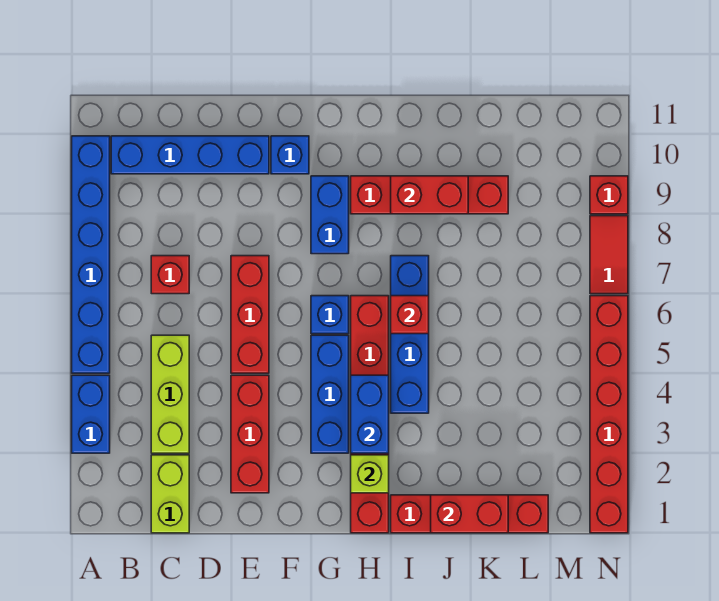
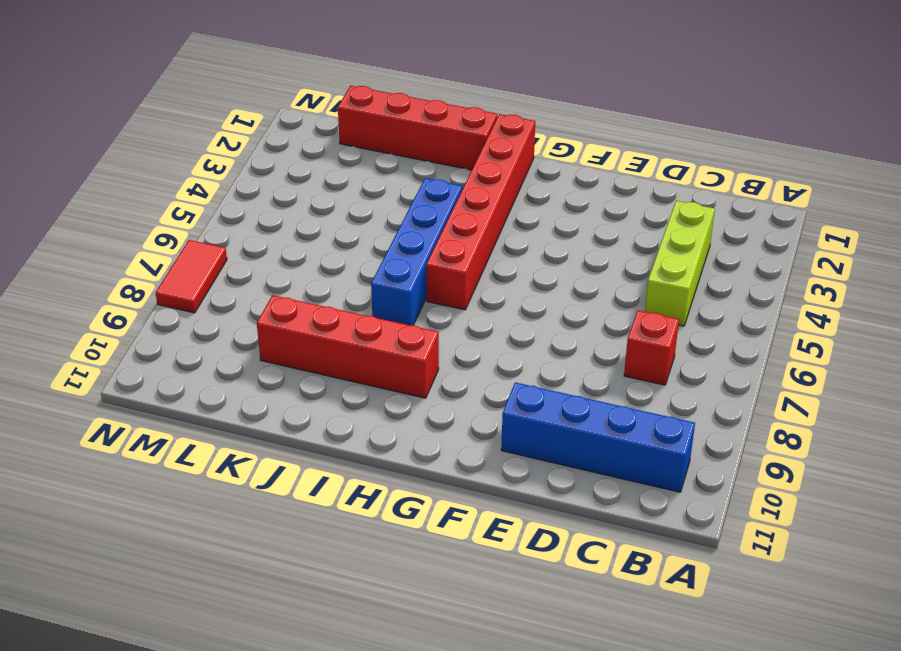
none -> blue 1x2 brick [72,375,110,453]
none -> blue 1x6 brick [72,136,110,373]
none -> lime 1x2 brick [151,455,189,533]

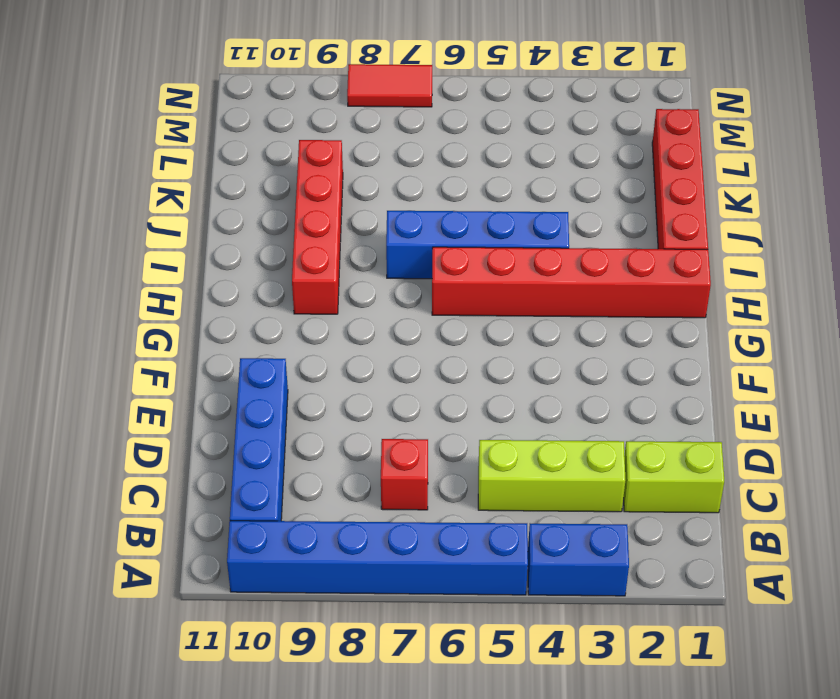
none -> red 1x3 brick [231,375,269,493]
none -> red 1x3 brick [231,256,269,373]
none -> blue 1x1 brick [271,136,309,174]

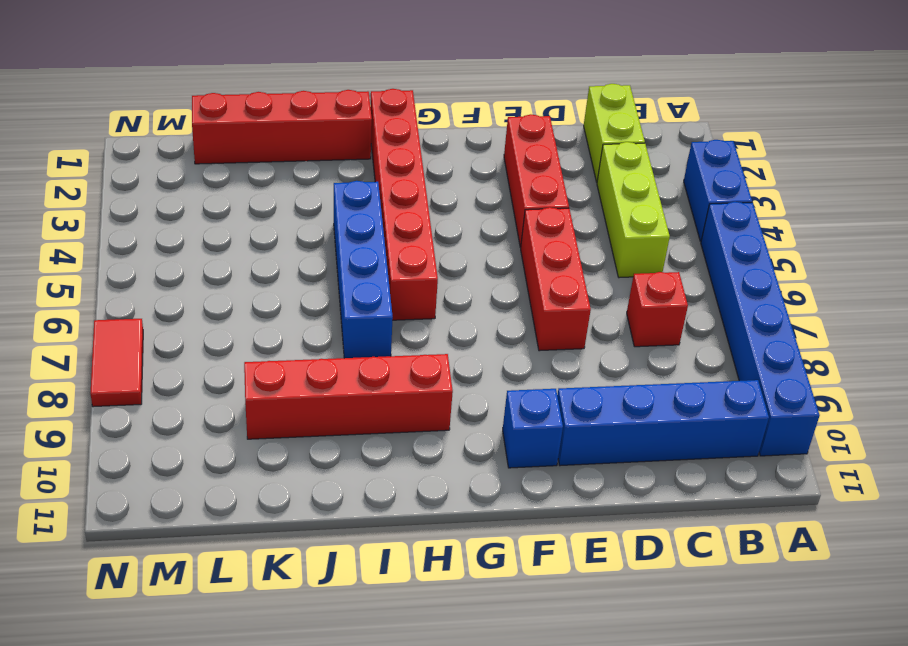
none -> blue 1x3 brick [311,335,349,453]
none -> blue 1x1 brick [311,296,349,334]
none -> blue 1x2 brick [311,176,349,254]

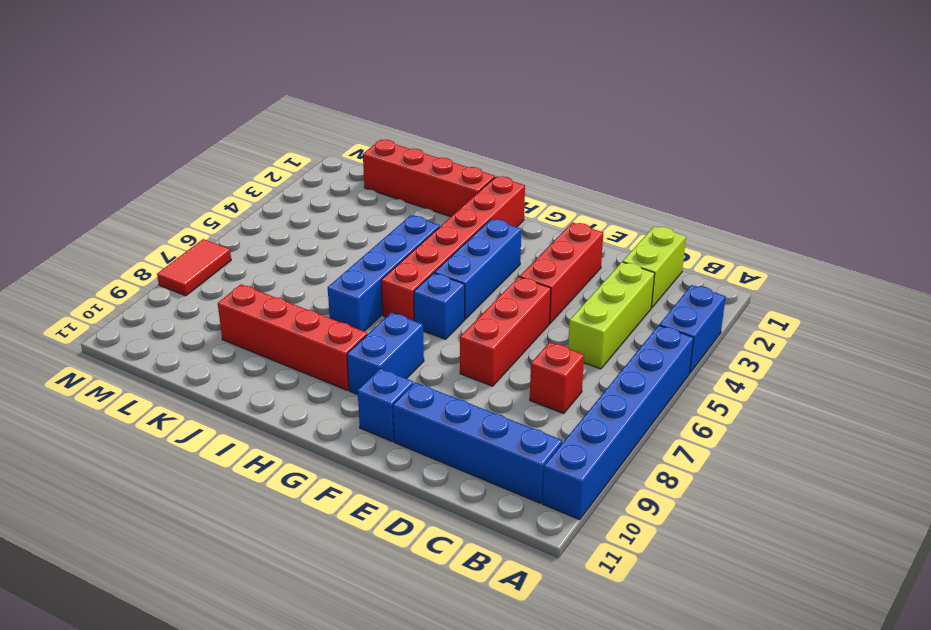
none -> red 1x6 brick [590,296,628,533]
none -> red 1x1 brick [590,176,628,214]
none -> lime 1x1 brick [351,455,389,493]

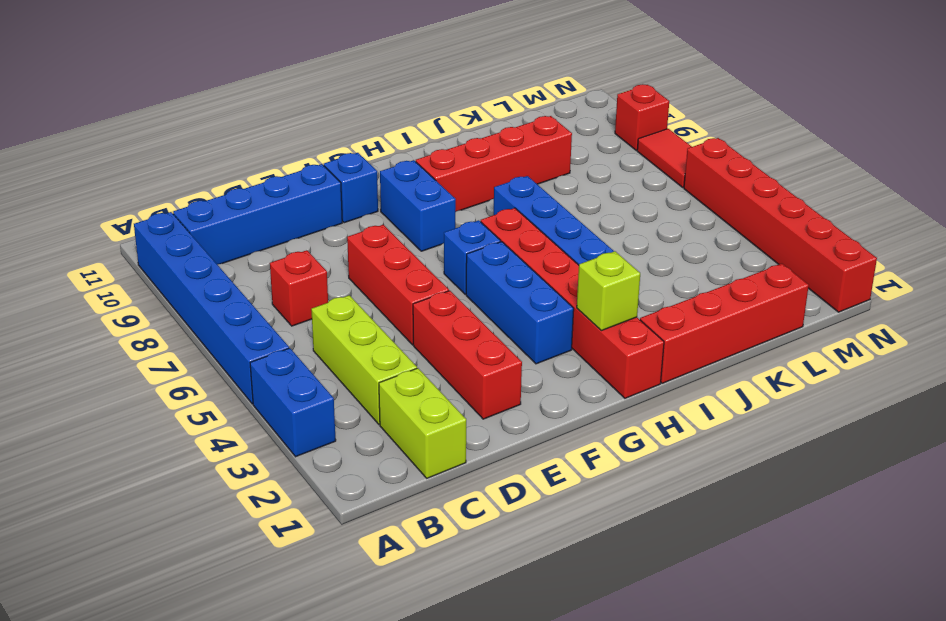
none -> blue 1x2 brick [351,375,389,453]
none -> red 1x1 brick [391,296,429,334]
none -> red 1x2 brick [391,176,468,214]

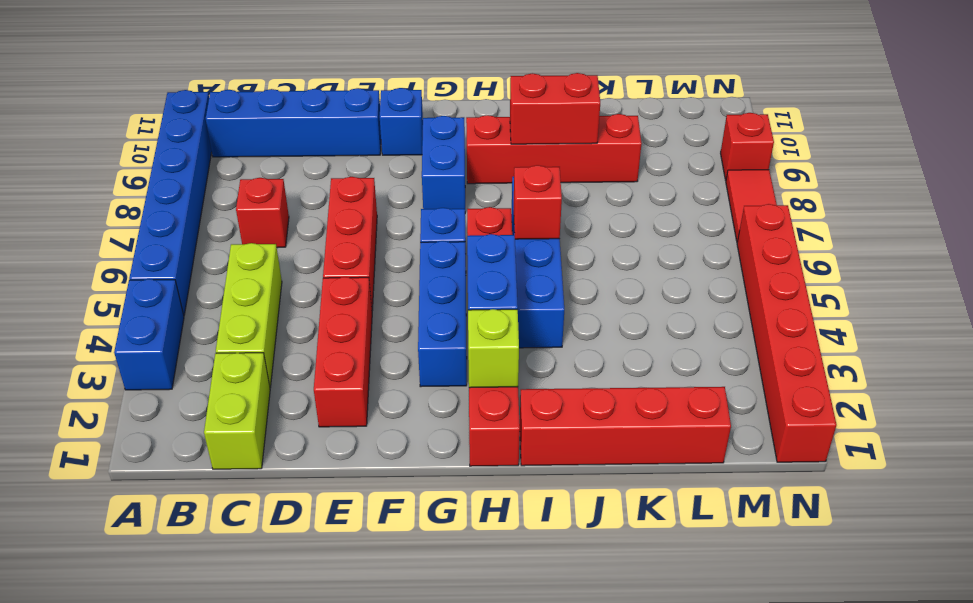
none -> red 1x2 brick [431,495,508,533]

